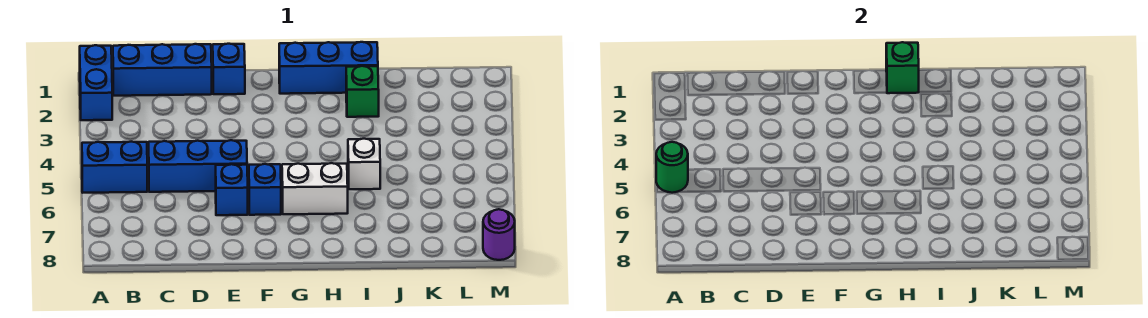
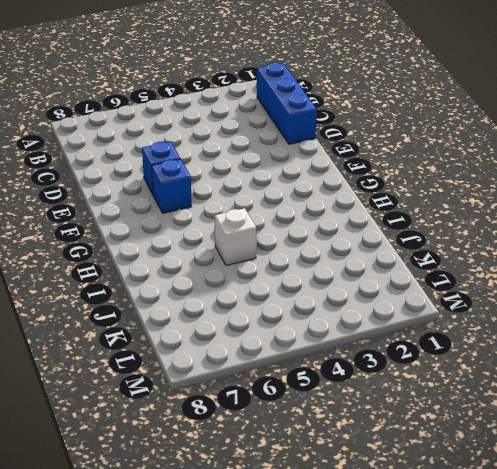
none -> blue 1x2 brick [80,45,112,120]
none -> blue 1x2 brick [82,142,147,193]
none -> blue 1x3 brick [148,140,247,192]

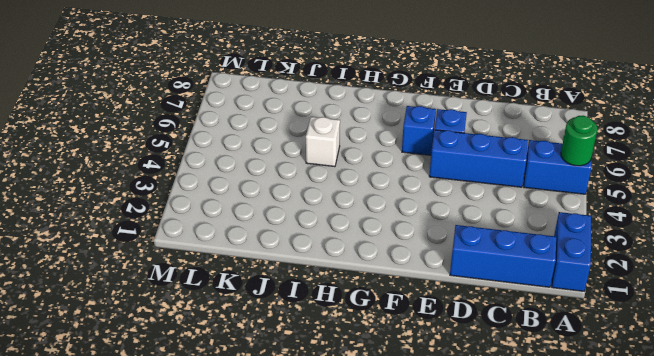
none -> blue 1x1 brick [213,44,245,94]
none -> blue 1x3 brick [279,42,378,94]
none -> white 1x2 brick [282,163,348,214]

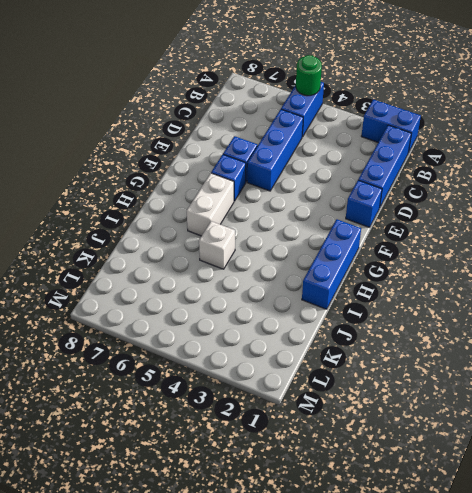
none -> green 1x1 brick [346,66,379,117]
none -> purple 1x1 round brick [483,209,515,260]
none -> green 1x1 brick [886,42,919,93]

